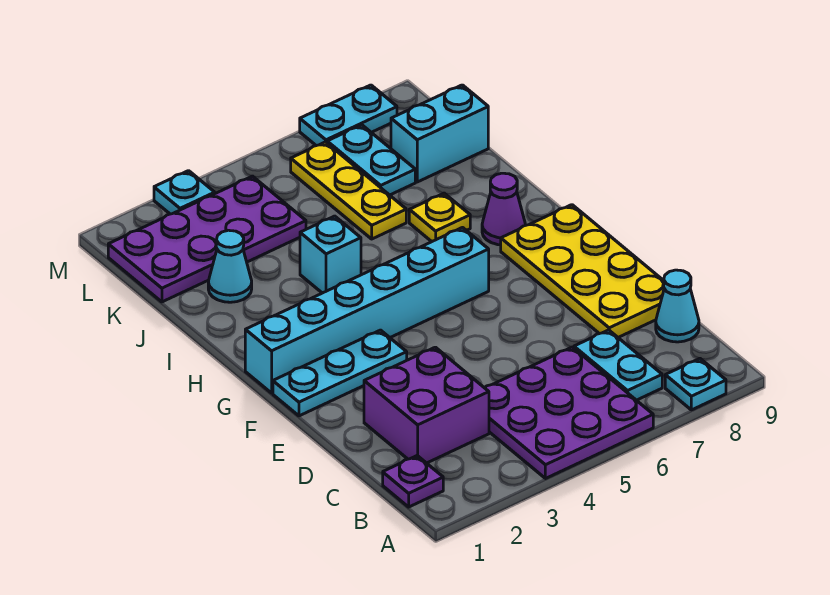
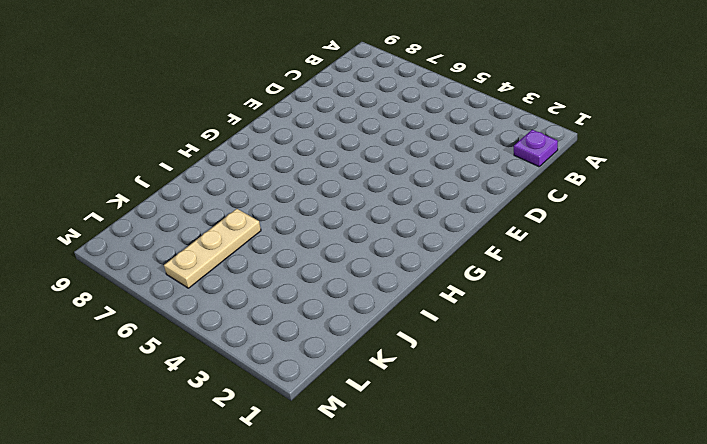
tan 1x3 plate [164,209,261,288] -> yellow 1x3 plate [291,142,406,239]
none -> purple 3x3 plate [485,347,653,479]
none -> cyan 1x1 plate [665,359,726,410]
none -> cyan 1x2 plate [574,330,662,400]

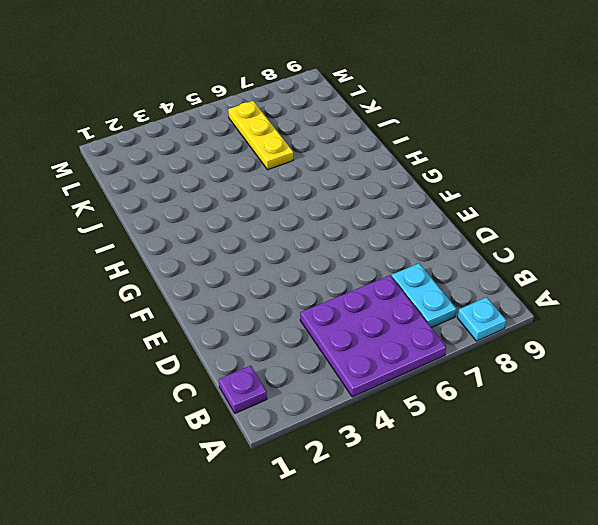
none -> purple 2x2 brick [364,347,489,463]
none -> cyan 1x1 cone [656,270,699,342]
none -> yellow 2x4 plate [501,205,664,337]

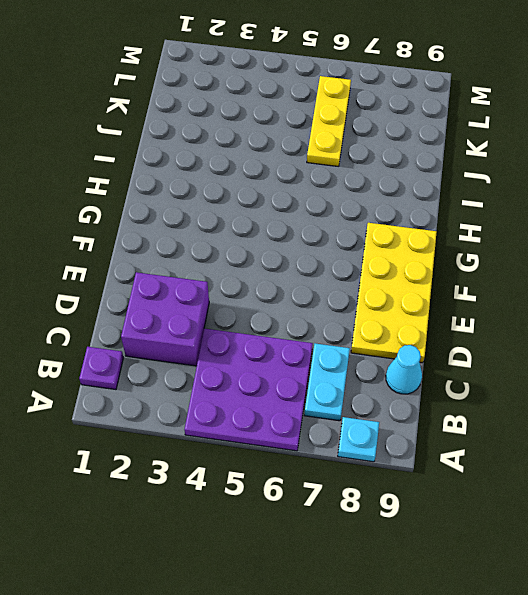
none -> cyan 1x3 plate [273,330,407,416]
none -> cyan 1x6 brick [245,228,489,393]
none -> purple 1x1 cone [482,173,525,245]

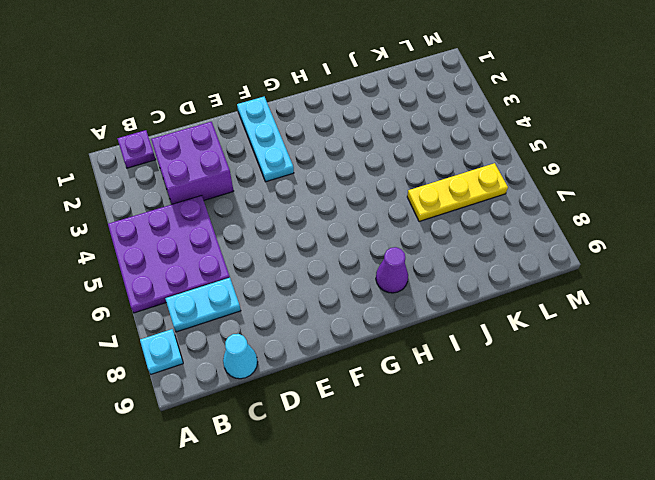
none -> yellow 2x4 plate [501,205,664,337]
none -> cyan 1x6 brick [245,228,489,393]
none -> cyan 1x1 brick [300,216,361,293]

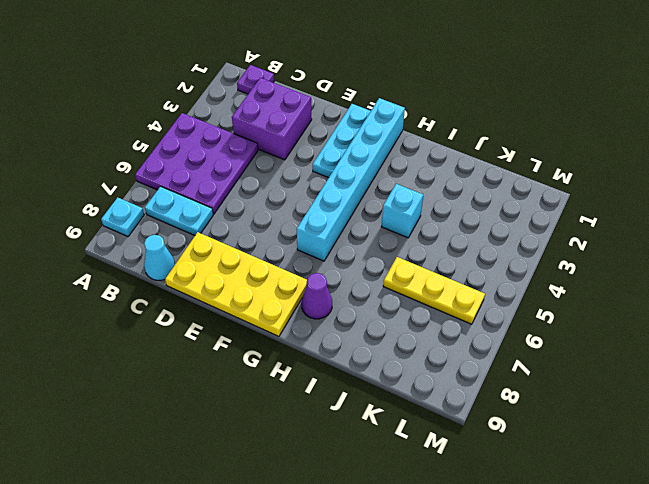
none -> yellow 1x1 plate [409,193,470,242]
none -> cyan 1x1 cone [208,230,252,302]
none -> purple 2x4 plate [108,176,306,302]

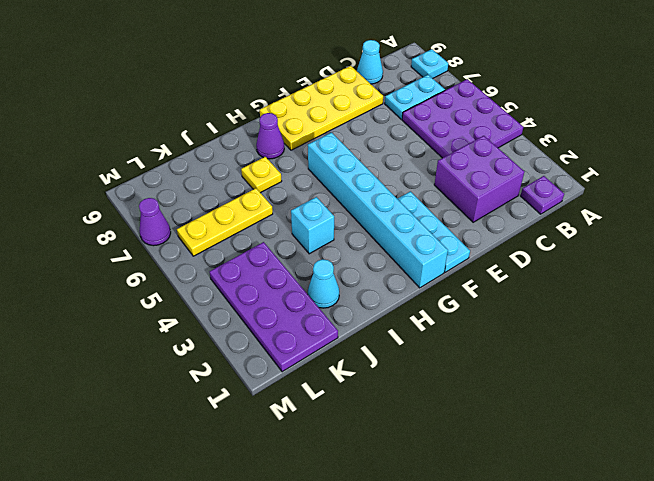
purple 1x1 cone [139,198,171,246] -> cyan 1x2 plate [300,85,397,146]
none -> cyan 1x2 plate [327,125,415,195]
none -> cyan 1x2 brick [391,85,488,182]
none -> cyan 1x1 plate [154,171,215,214]

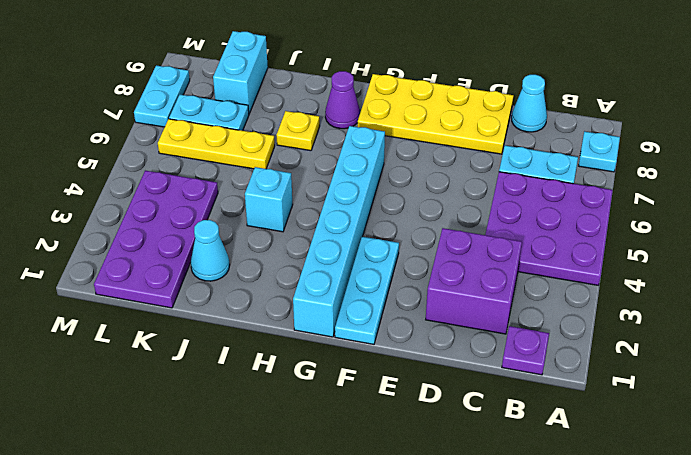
none -> cyan 1x1 plate [154,171,215,214]

